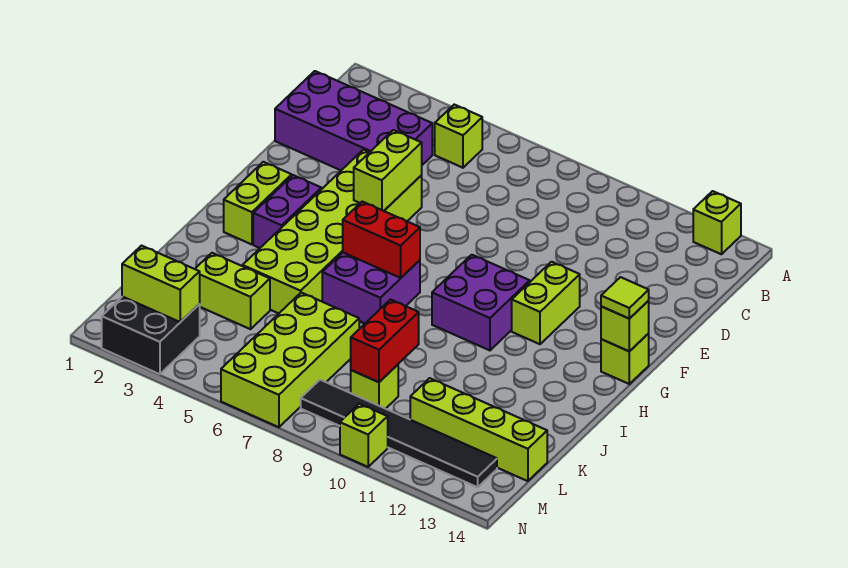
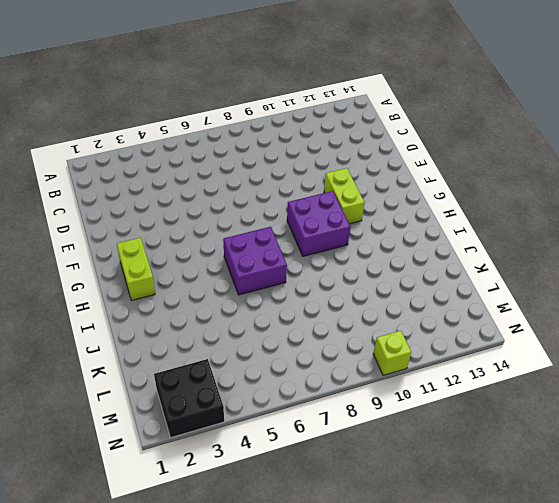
none -> lime 1x1 brick [693,191,741,254]
none -> lime 1x1 brick [435,105,482,168]
none -> purple 2x4 brick [275,71,432,170]

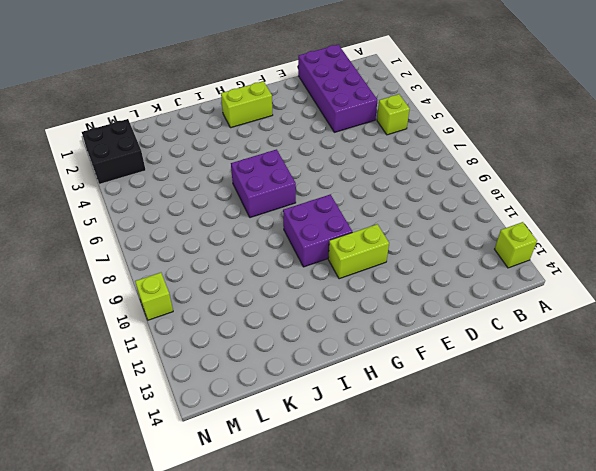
none -> lime 2x6 brick [243,150,422,313]
none -> purple 1x2 brick [253,175,321,248]
none -> lime 1x1 brick [601,334,649,384]

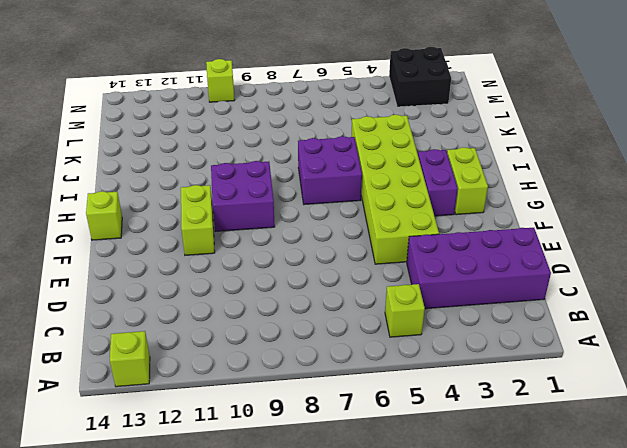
none -> lime 1x2 brick [195,253,270,329]
none -> lime 2x4 brick [221,293,359,427]
none -> lime 1x1 brick [351,365,398,409]

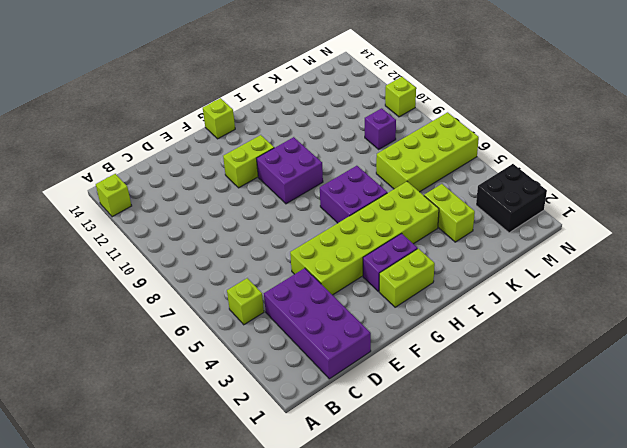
purple 1x1 brick [365,108,396,149] -> lime 1x1 brick [351,365,398,409]
none -> lime 1x4 brick [410,378,547,481]
none -> black 1x6 tile [301,380,497,487]
none -> lime 1x2 brick [354,130,422,211]

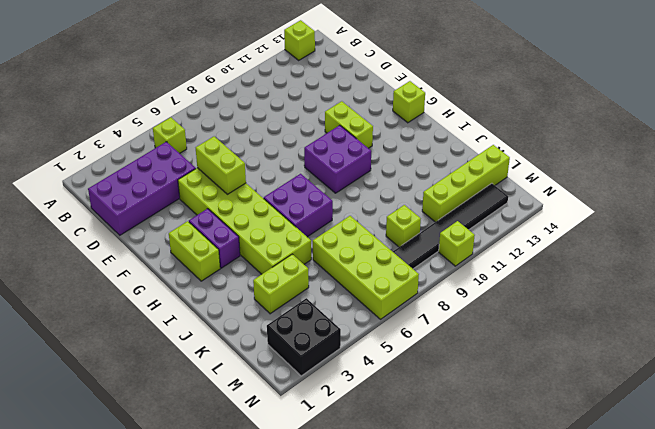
none -> lime 1x1 brick [601,301,649,351]
none -> red 1x2 brick [343,202,420,278]
none -> red 1x2 brick [351,300,419,382]

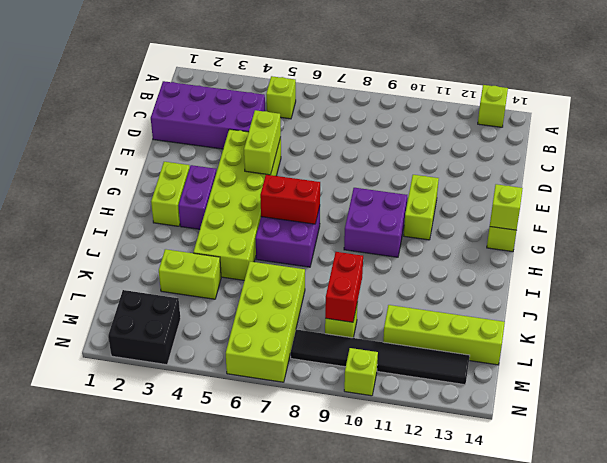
none -> lime 1x2 brick [122,246,200,322]
none -> lime 1x1 tile [601,277,649,319]

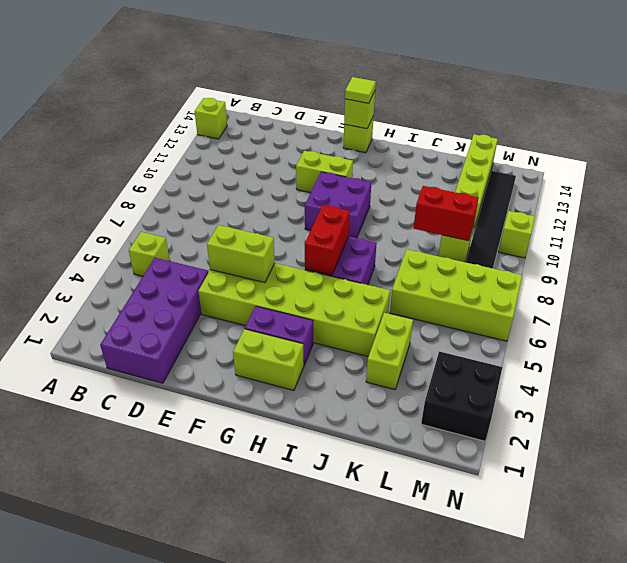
none -> lime 1x2 brick [122,246,200,322]

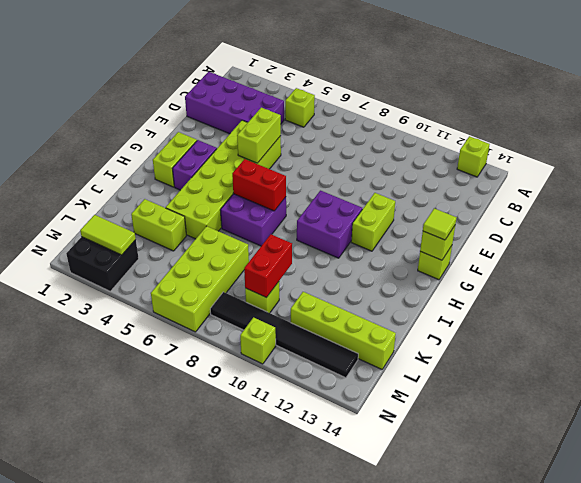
lime 1x2 tile [80,215,136,255] -> lime 1x2 brick [122,246,200,322]

